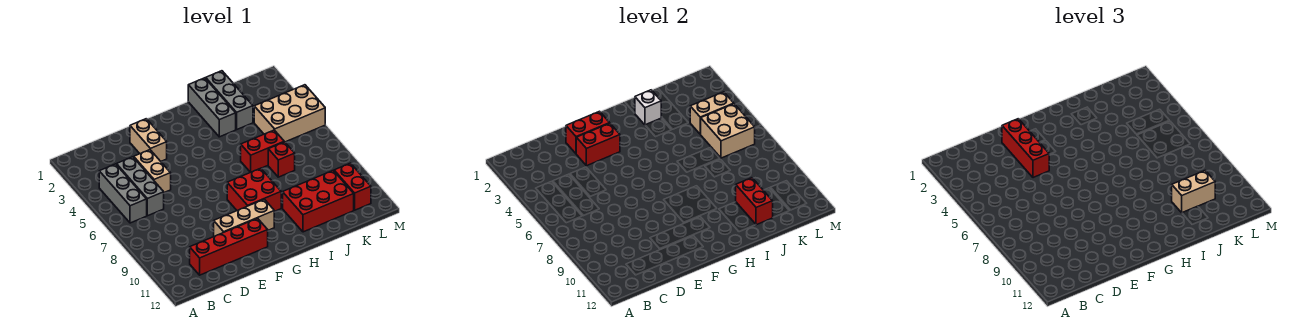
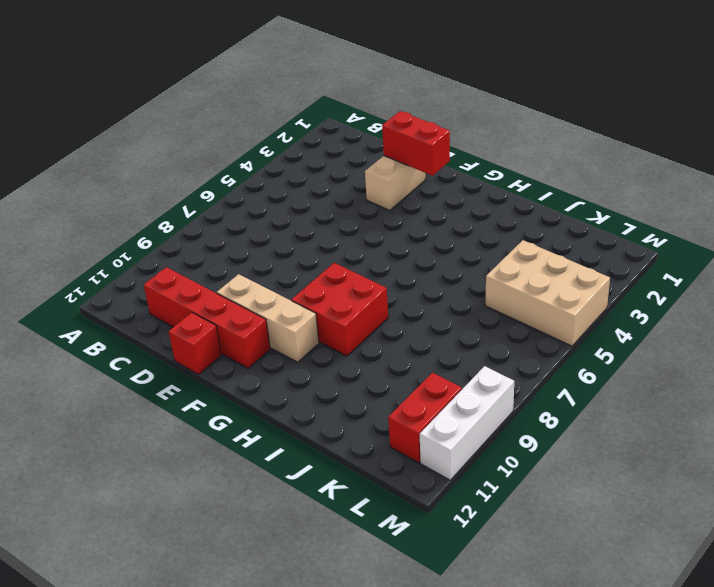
red 1x1 brick [169,312,221,374] -> red 1x1 brick moved to [268,142,295,177]
white 1x3 brick [420,366,514,480] -> none
none -> grey 1x3 brick [99,164,147,223]
none -> grey 1x3 brick [116,157,164,216]
none -> tan 1x2 brick [134,150,171,193]

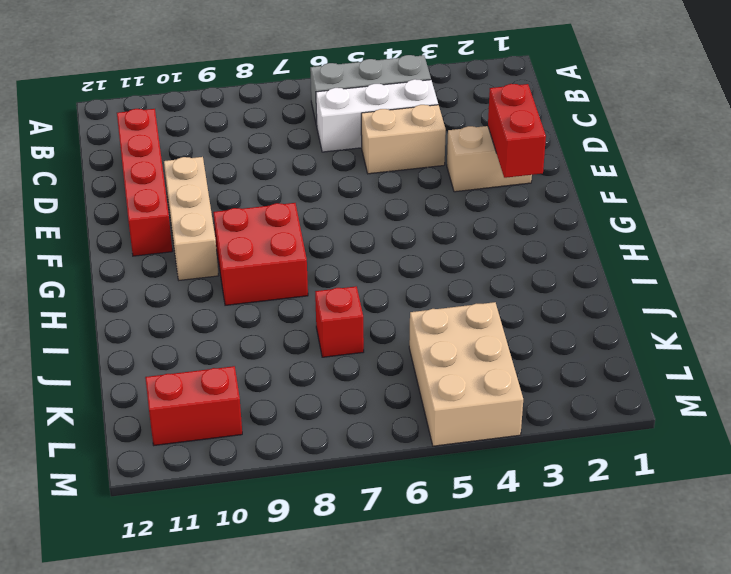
white 1x3 brick [316,79,438,152] -> grey 1x3 brick [116,157,164,216]
none -> grey 1x3 brick [188,78,236,137]
none -> red 1x2 brick [241,130,284,172]
none -> red 2x3 brick [283,171,354,232]

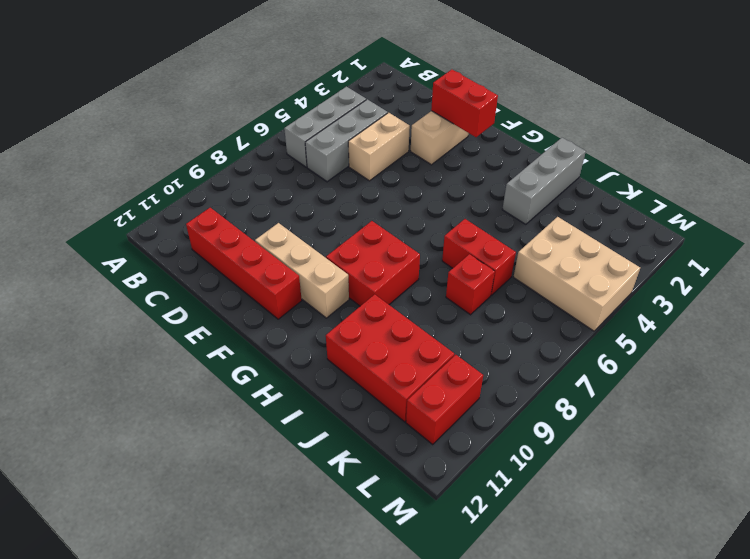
none -> grey 1x3 brick [206,71,253,129]
none -> red 1x2 brick [576,123,620,166]
none -> white 1x1 brick [635,90,661,125]

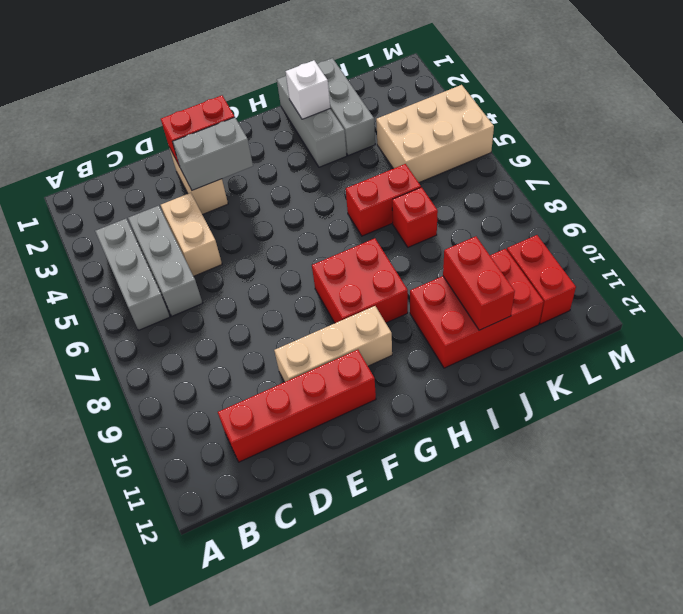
grey 1x2 brick [173,117,253,190] -> red 1x2 brick [576,123,620,166]
none -> tan 1x2 brick [690,92,734,134]
none -> tan 2x2 brick [701,104,755,158]
none -> red 1x3 brick [1002,119,1049,178]

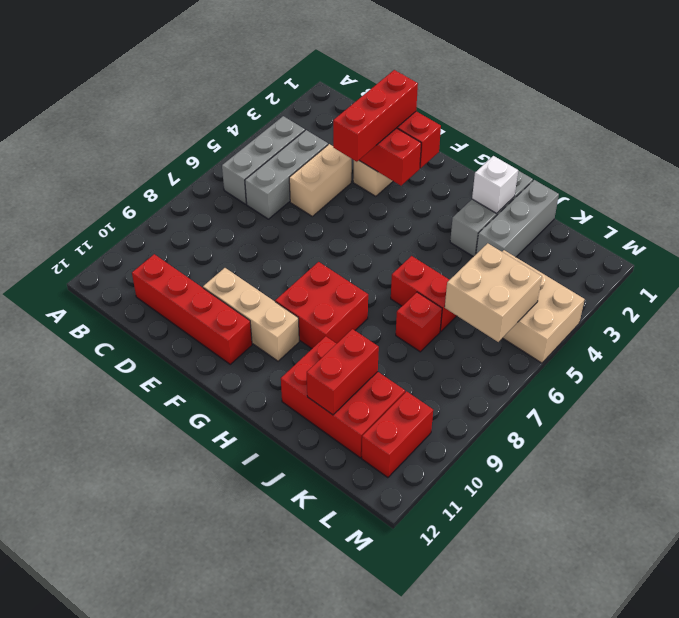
none -> tan 1x2 brick [690,92,734,134]
none -> tan 1x2 brick [1172,171,1215,213]

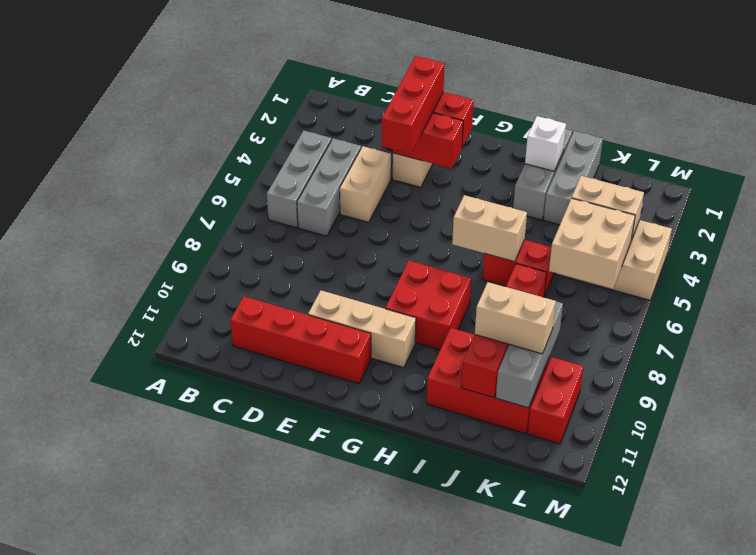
tan 1x2 brick [452,195,527,262] -> none
grey 1x3 brick [496,301,563,408] -> none

